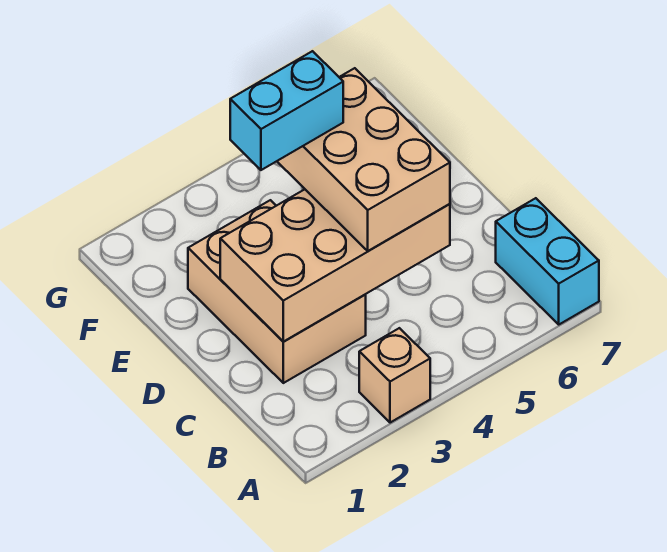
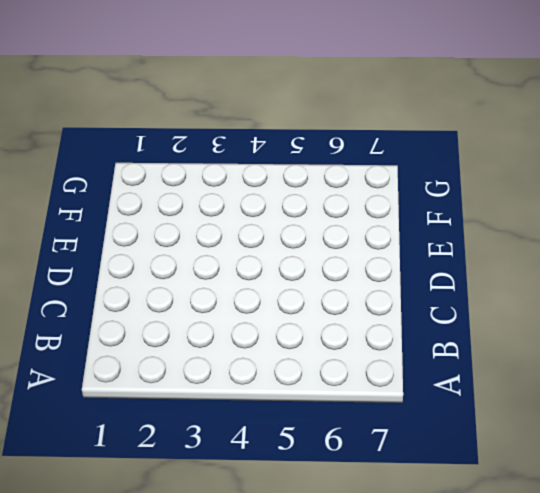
none -> tan 1x1 brick [359,328,430,423]
none -> cyan 1x2 brick [496,198,599,324]

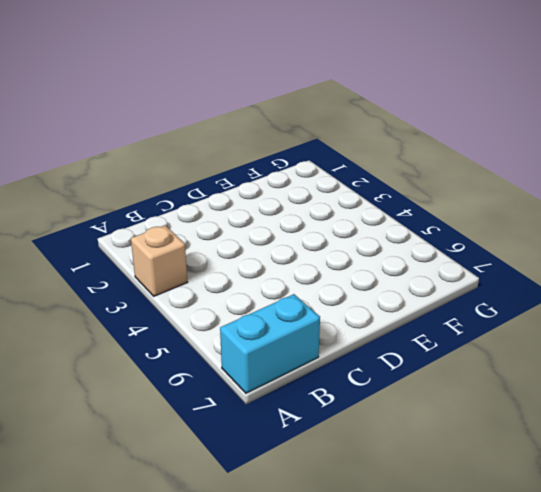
none -> tan 2x3 brick [188,200,366,383]
none -> tan 2x4 brick [220,189,450,342]

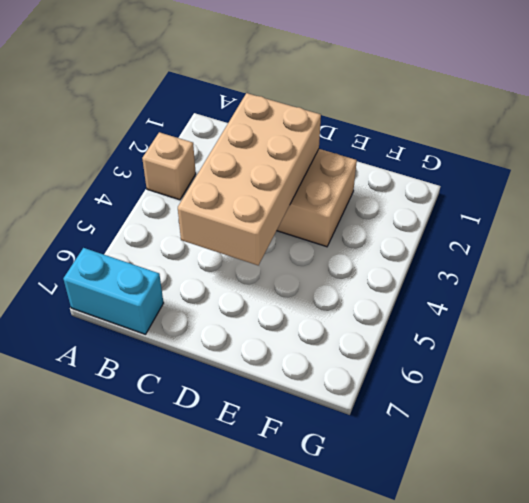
none -> tan 2x3 brick [277,68,450,251]
none -> cyan 1x2 brick [230,51,343,170]

